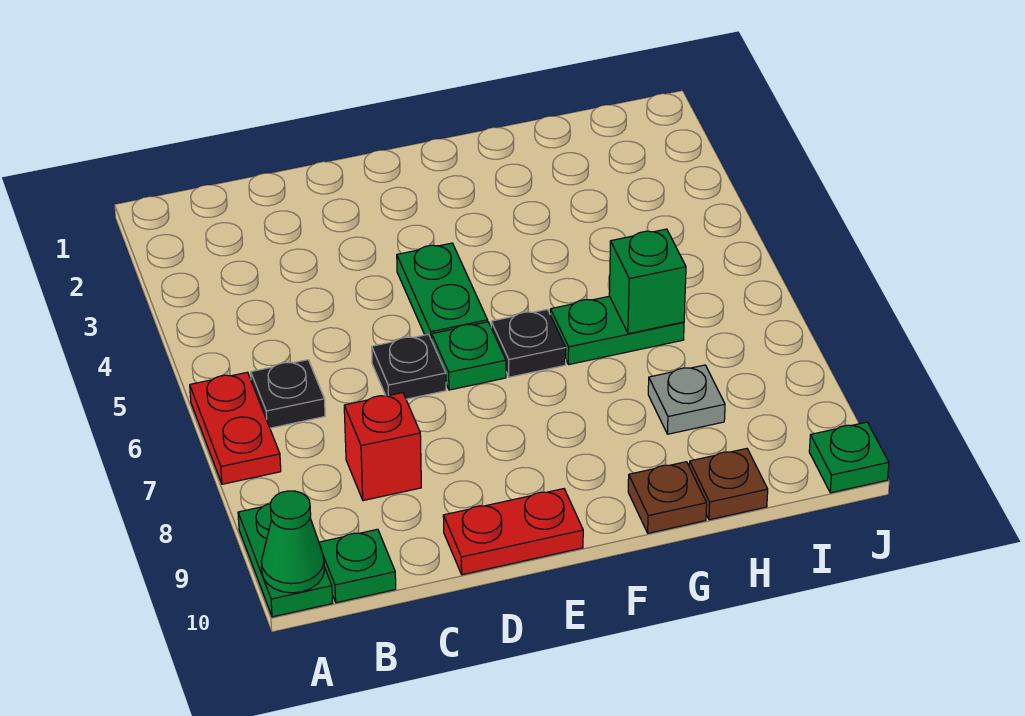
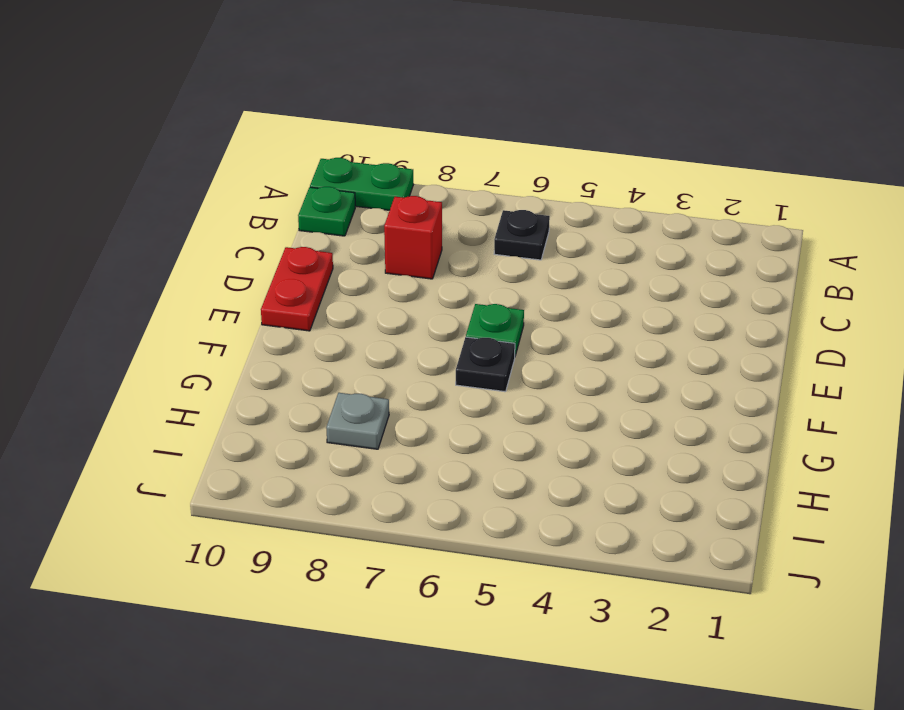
none -> red 1x2 plate [190,372,281,484]
none -> black 1x1 plate [372,334,446,399]
none -> green 1x2 plate [397,243,488,340]

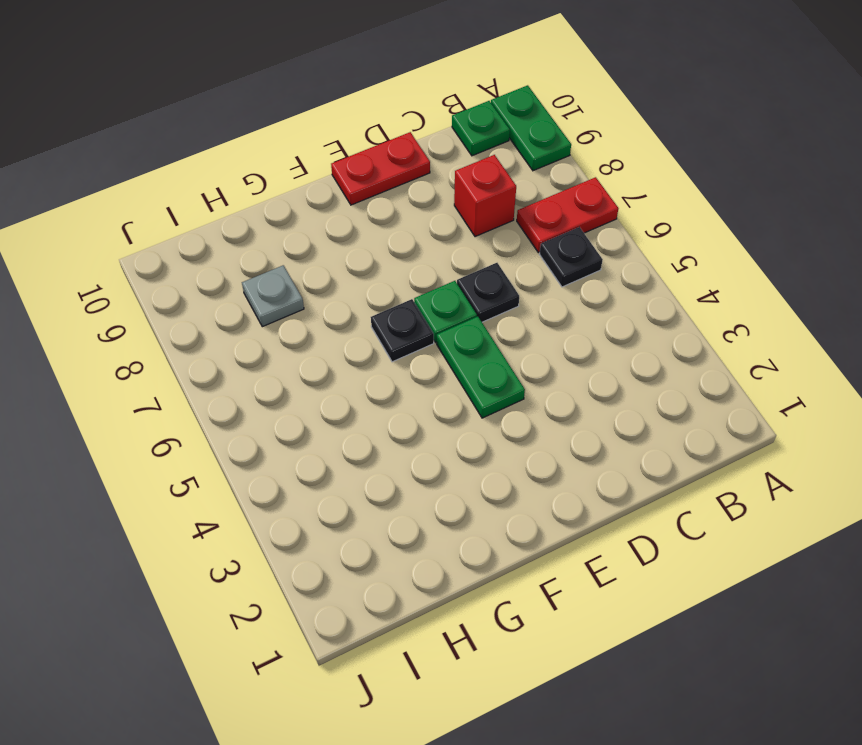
red 1x2 plate [517,177,619,253] -> red 1x2 plate turned to [190,372,281,484]
none -> green 1x2 plate [550,296,684,365]
none -> brown 1x1 plate [628,462,707,533]
none -> brown 1x1 plate [689,449,768,520]

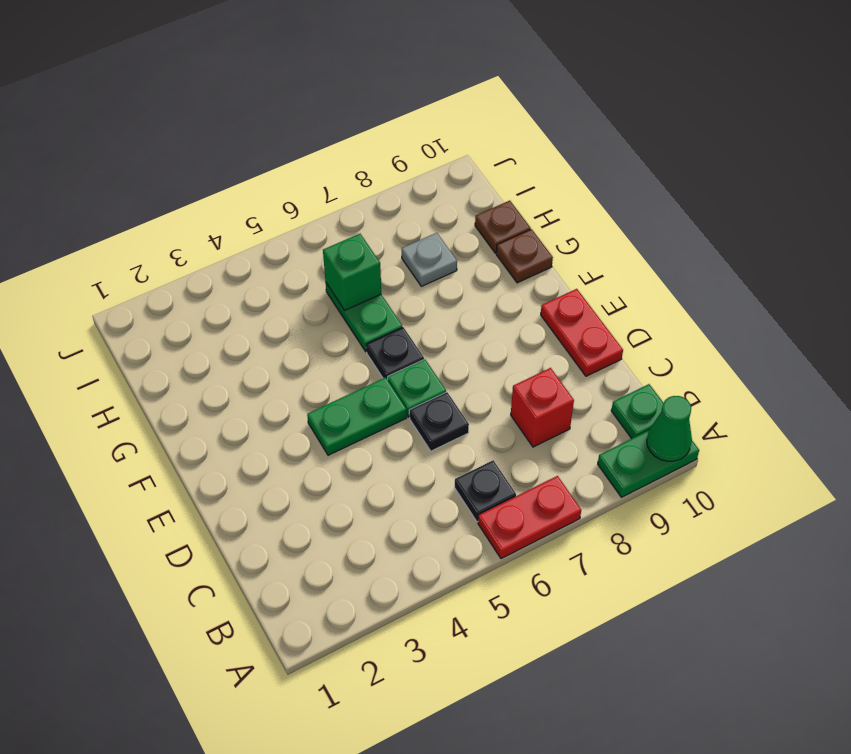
none -> green 1x1 plate [809,422,889,493]

